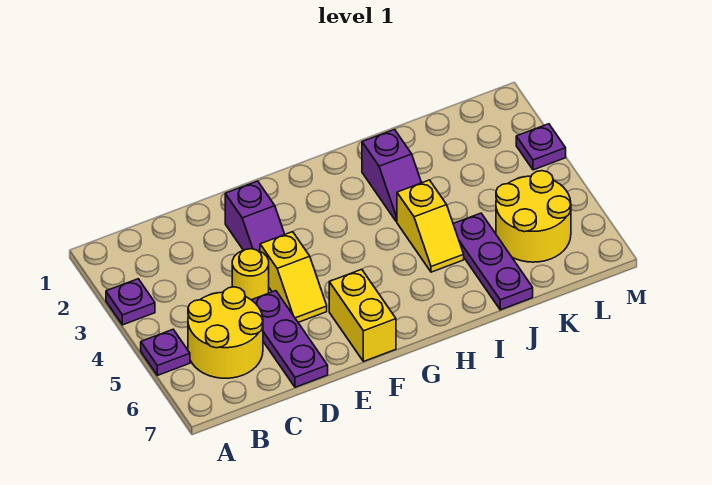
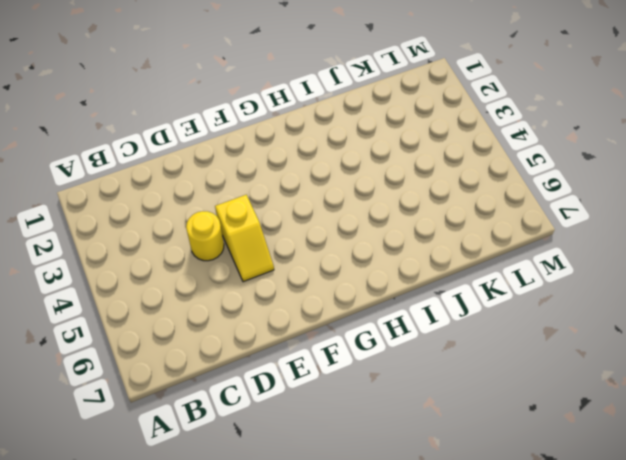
none -> purple 1x1 plate [106,279,155,325]
none -> purple 1x1 plate [141,330,190,375]
none -> yellow 2x2 round brick [188,287,263,378]

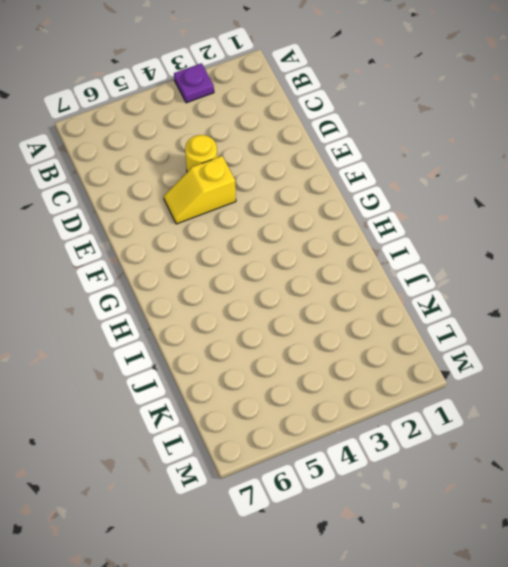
none -> purple 1x1 plate [141,330,190,375]
none -> yellow 2x2 round brick [188,287,263,378]
none -> purple 1x3 plate [252,291,328,387]

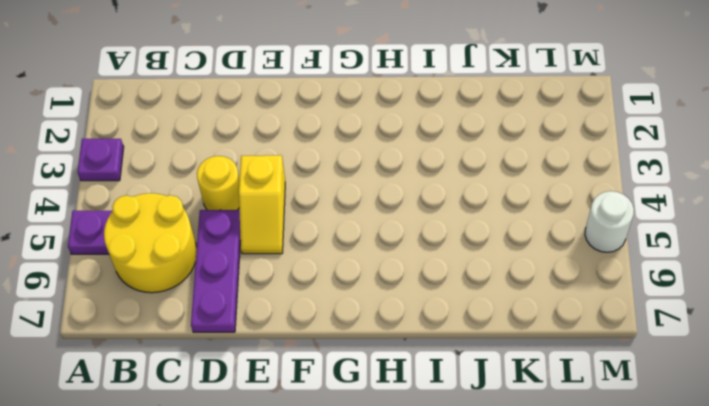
white 1x1 round brick [585,191,634,252] -> none
none -> purple 1x2 slope [225,181,285,251]
none -> yellow 1x2 brick [329,269,396,361]
none -> purple 1x2 slope [362,130,421,222]

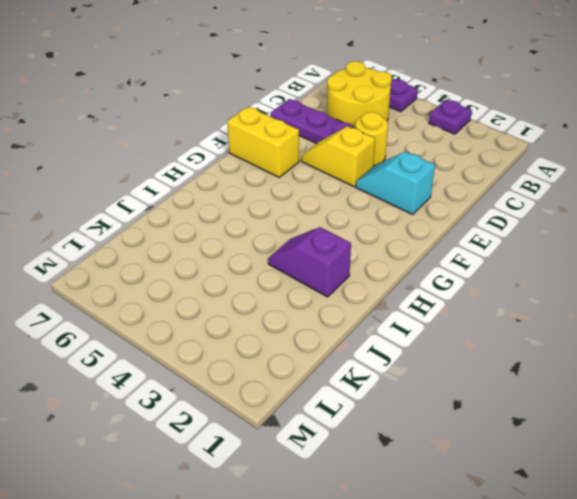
cyan 1x2 slope [356,152,435,214] -> purple 1x2 slope [225,181,285,251]
none -> yellow 1x2 slope [397,180,464,272]
none -> purple 1x3 plate [453,213,533,310]
none -> yellow 2x2 round brick [496,171,571,262]

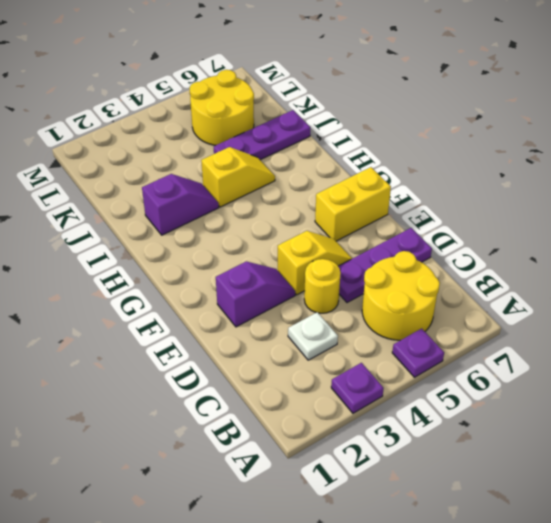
white 1x1 plate [288,312,338,360] -> none
none -> purple 1x1 plate [516,124,566,170]

